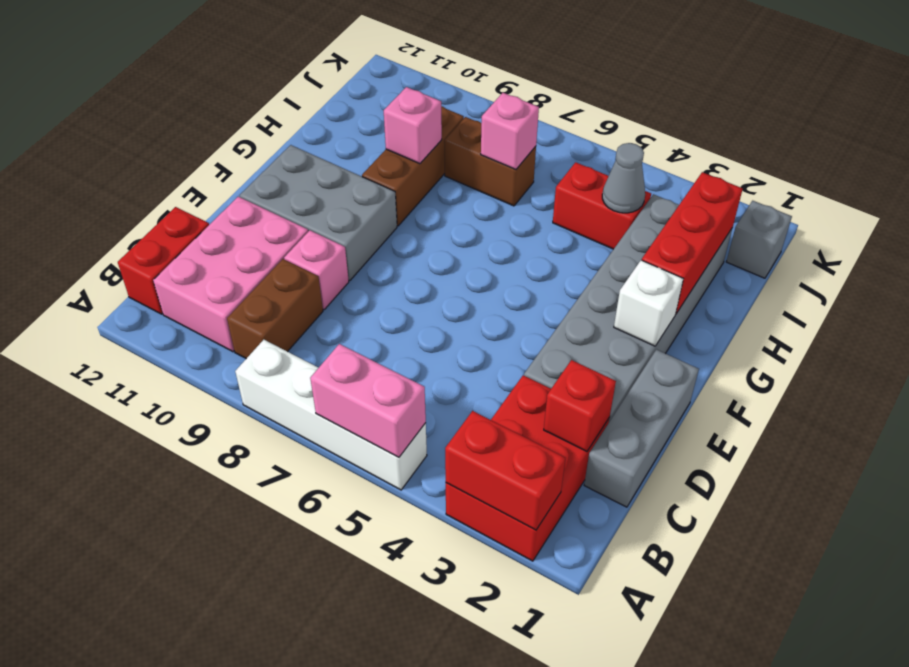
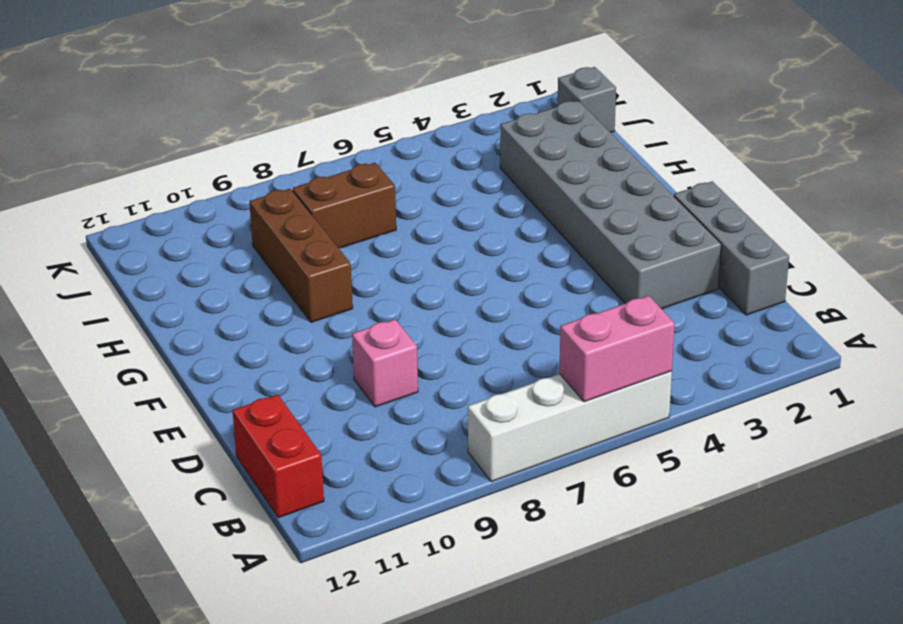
none -> red 2x3 brick [446,375,609,561]
none -> brown 1x2 brick [227,259,323,359]
none -> pink 2x3 brick [153,197,308,352]

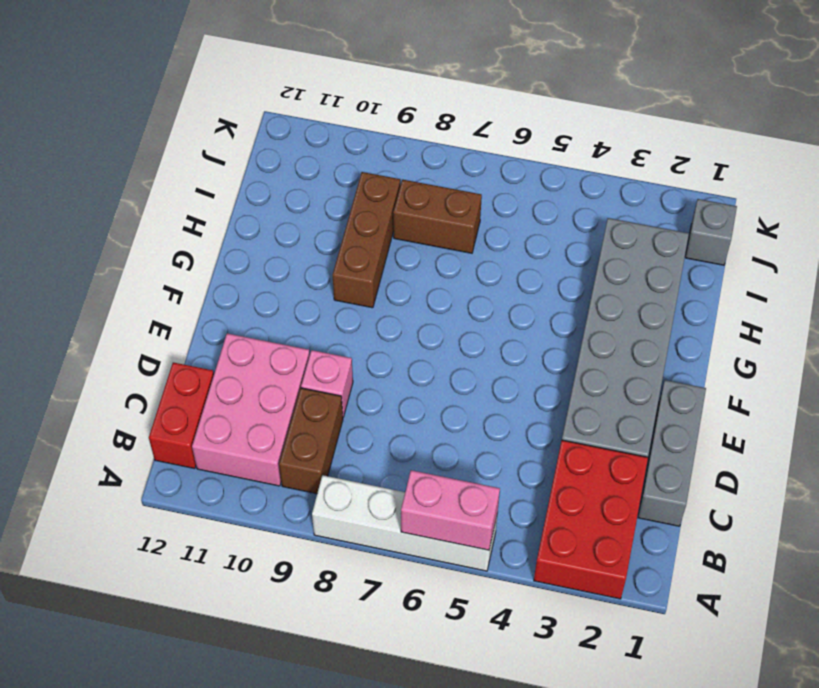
none -> grey 2x3 brick [240,145,397,281]
none -> red 1x2 brick [553,162,651,249]
none -> red 1x2 brick [445,411,565,530]

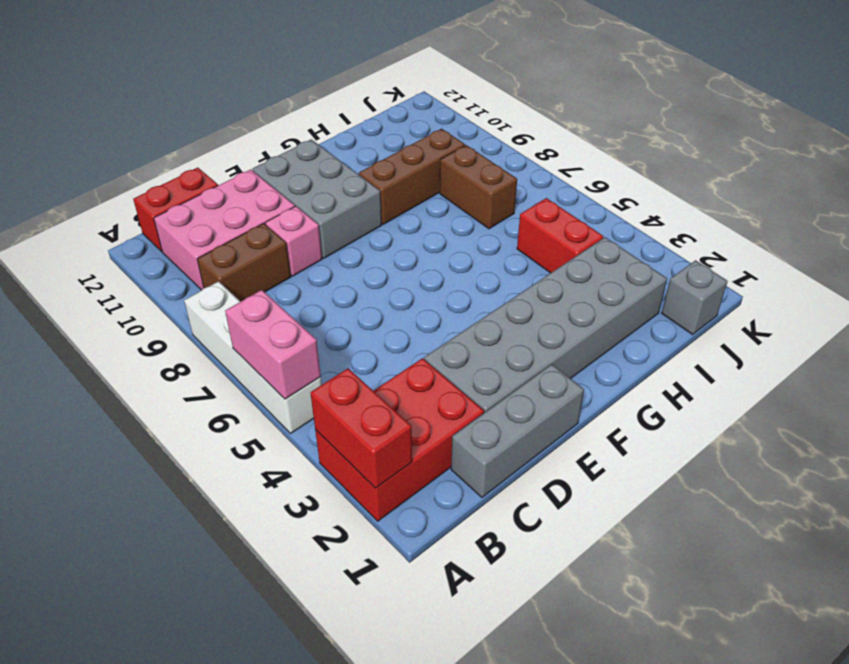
none -> red 1x1 brick [544,360,616,451]
none -> white 1x1 brick [614,260,683,346]
none -> red 1x3 brick [642,172,743,314]

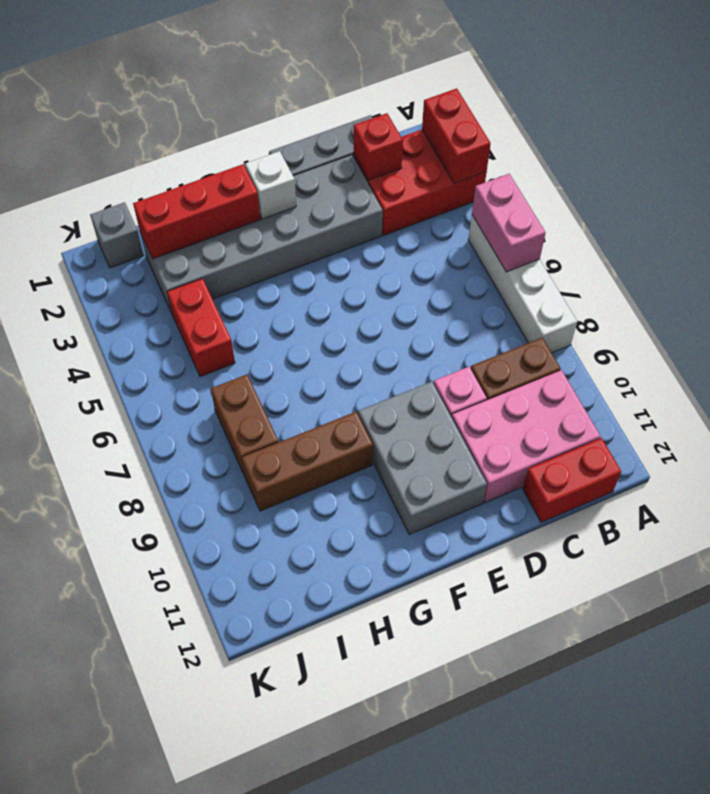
none -> pink 1x1 brick [384,87,442,164]
none -> grey 1x1 cone [602,143,645,213]
none -> pink 1x1 brick [481,93,539,170]

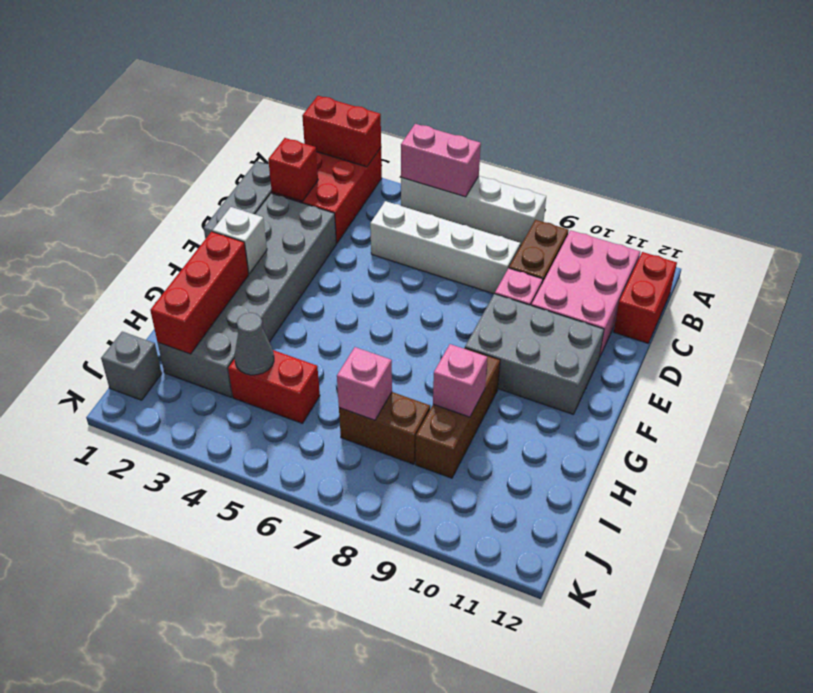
white 1x4 brick [370,201,520,294] -> none

